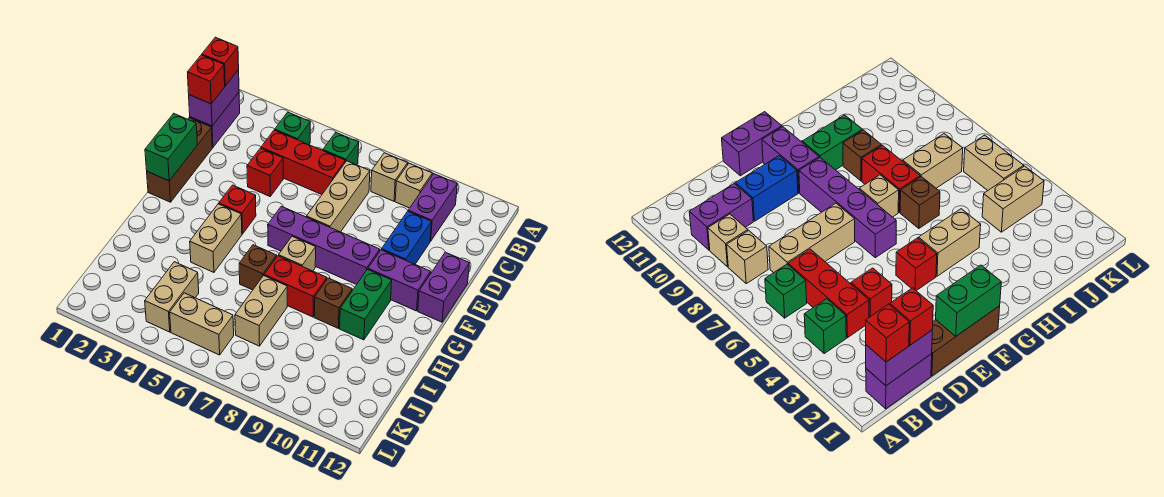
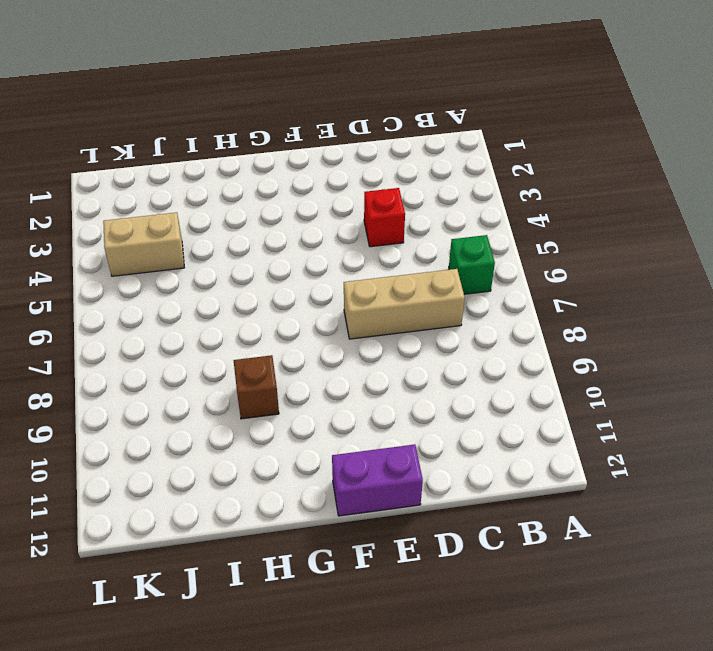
none -> purple 1x2 brick [190,92,240,148]
none -> green 1x1 brick [275,112,310,145]
none -> tan 1x1 brick [371,153,408,201]

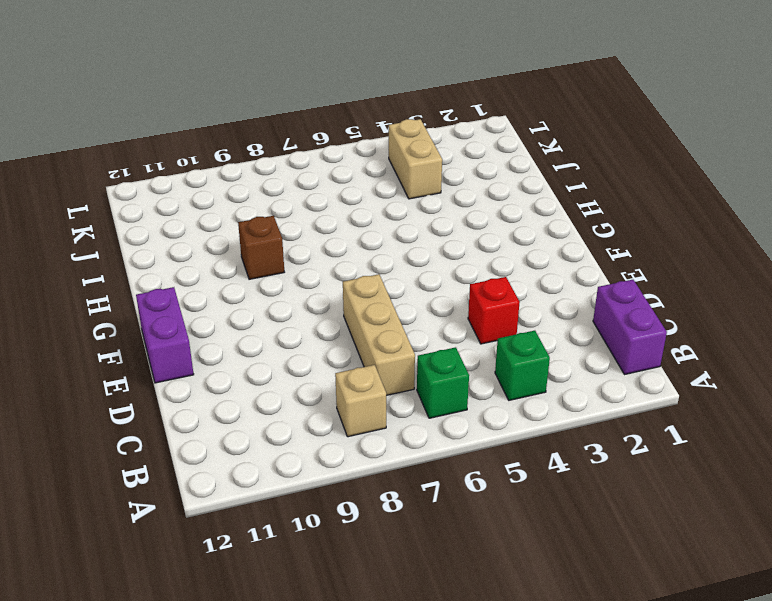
none -> tan 1x1 brick [395,163,432,208]
none -> purple 1x2 brick [408,174,457,241]
none -> red 1x3 brick [261,130,345,195]

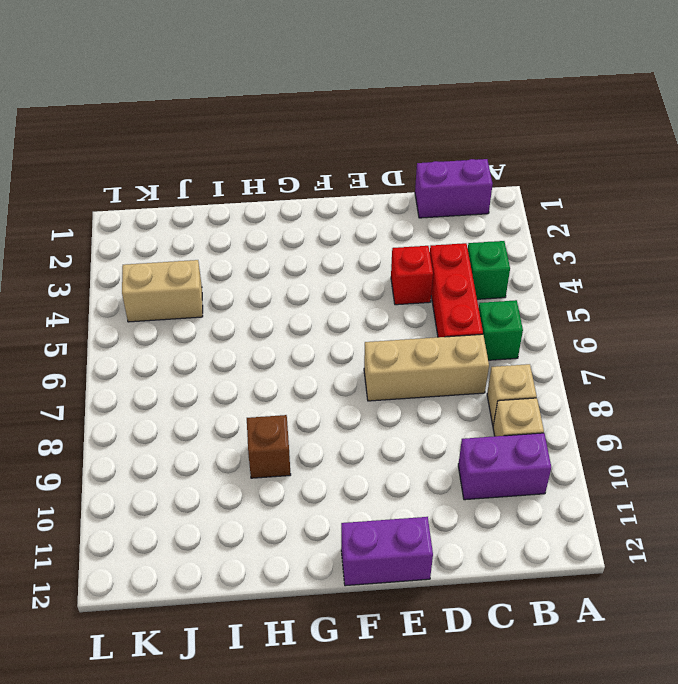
none -> brown 1x3 brick [147,118,212,202]
none -> blue 1x2 brick [382,211,432,264]
none -> red 1x1 brick [219,185,256,234]

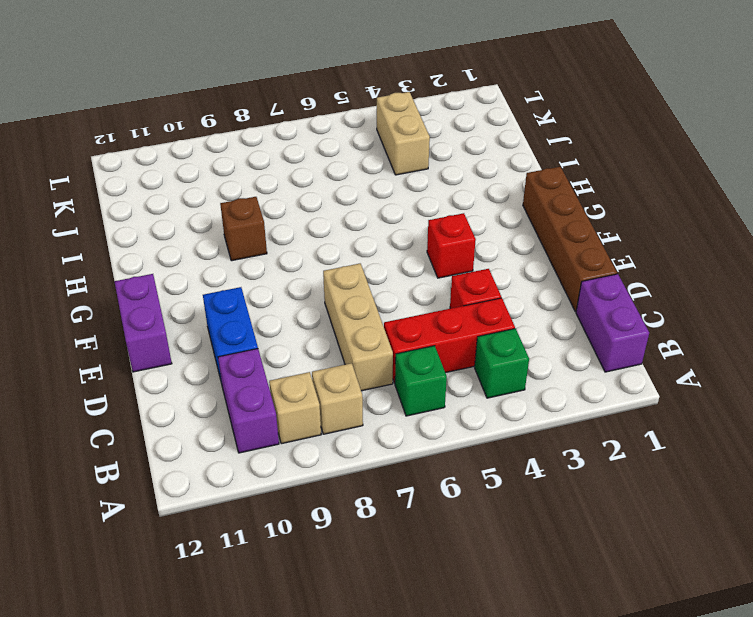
brown 1x4 brick [523,167,617,312] -> brown 1x3 brick [147,118,212,202]
none -> purple 1x4 brick [268,206,380,285]
none -> purple 1x2 brick [368,250,431,311]
none -> tan 1x2 brick [190,204,242,272]

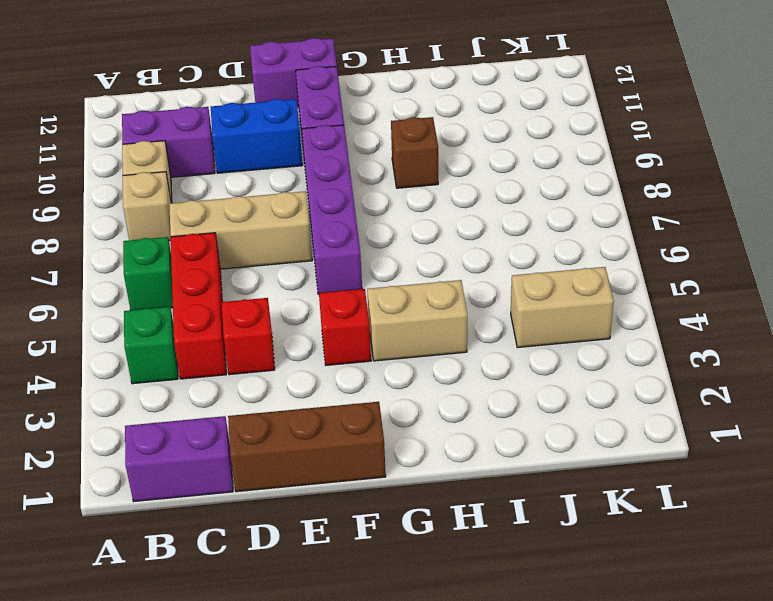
none -> tan 1x1 brick [278,236,316,271]
none -> green 1x2 brick [340,270,392,340]
none -> brown 1x1 brick [239,245,277,290]

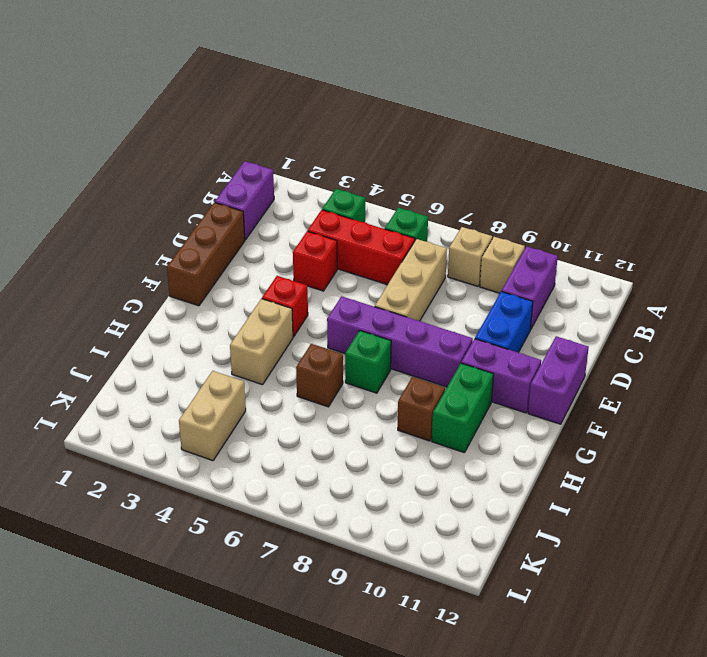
green 1x1 brick [345,330,391,393] -> tan 1x1 brick [278,236,316,271]
none -> red 1x2 brick [264,256,327,317]
none -> tan 1x2 brick [235,276,287,346]
none -> tan 1x2 brick [170,293,234,355]

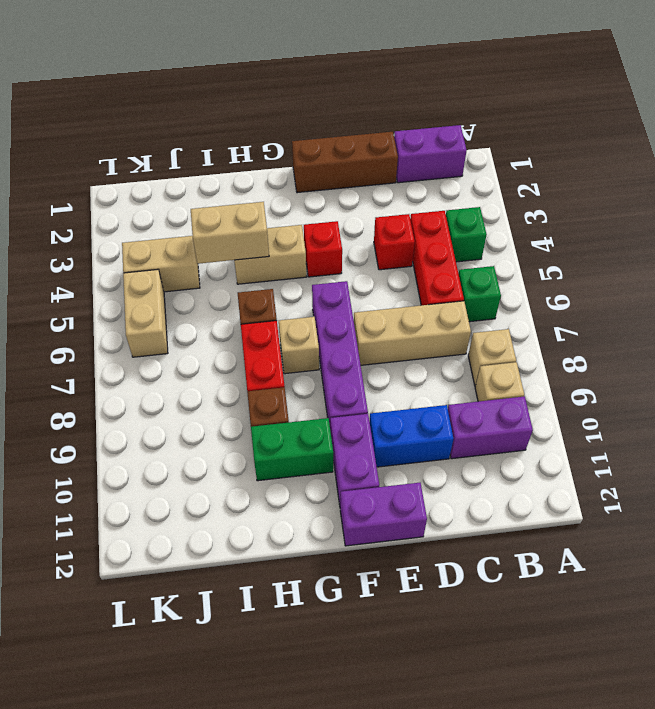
tan 1x2 brick [191,202,269,264] -> tan 1x2 brick moved to [235,276,287,346]
none -> purple 1x2 brick [189,70,239,126]
none -> green 1x2 brick [145,114,197,181]
none -> red 1x1 brick [202,37,239,86]

